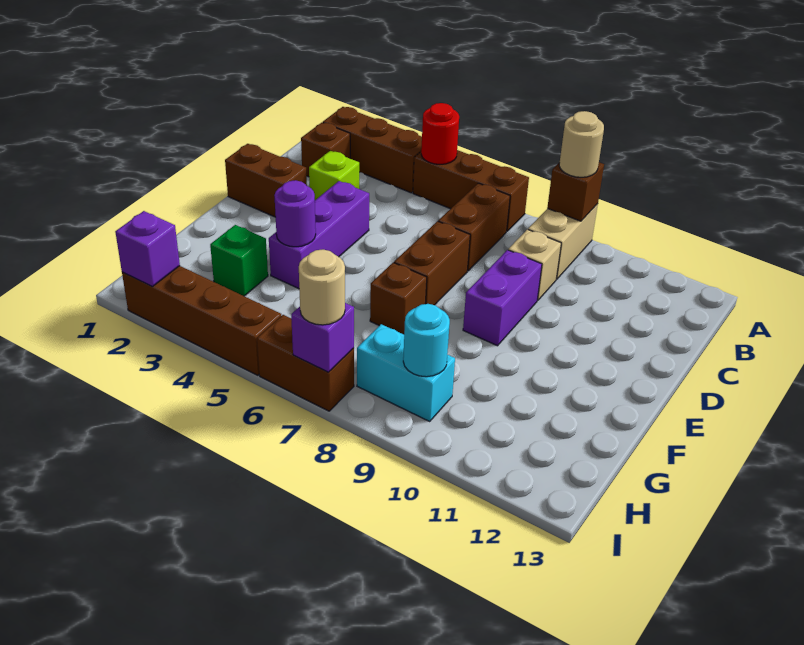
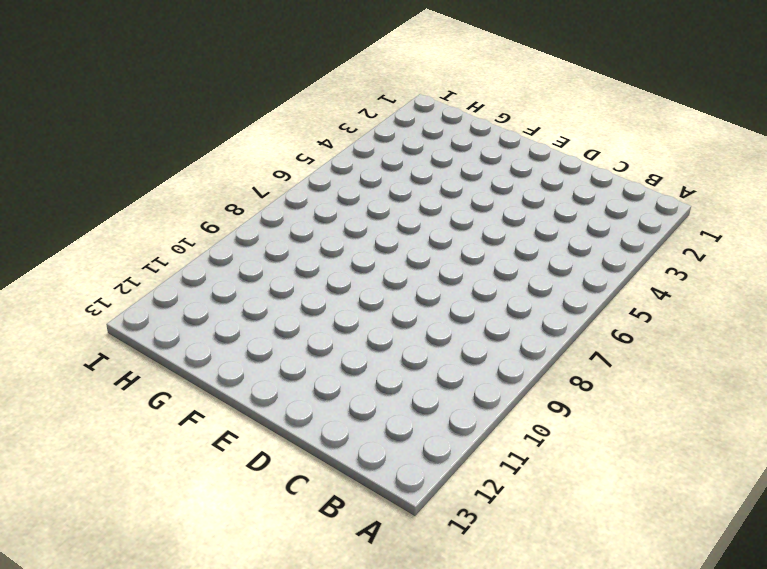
none -> brown 1x3 brick [323,107,422,193]
none -> brown 1x3 brick [413,150,529,231]
none -> tan 1x2 brick [528,204,598,279]

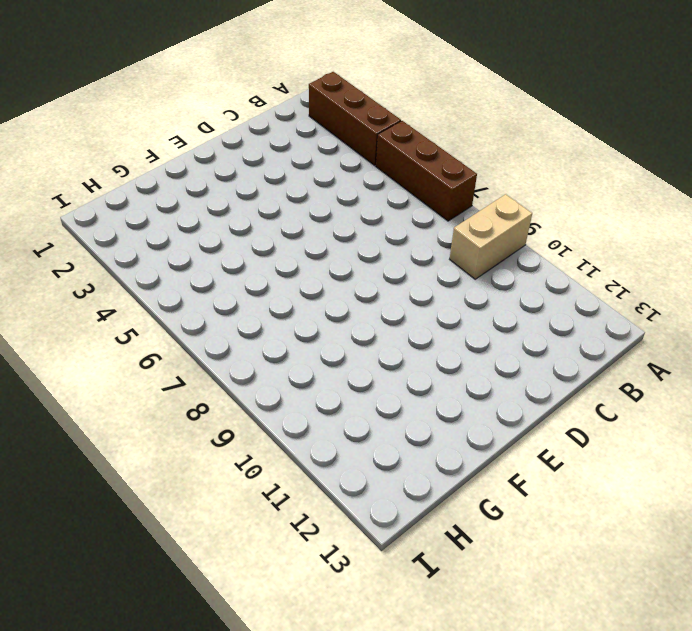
none -> brown 1x1 brick [301,123,350,177]
none -> brown 1x2 brick [438,183,510,271]
none -> lime 1x1 brick [309,151,359,200]

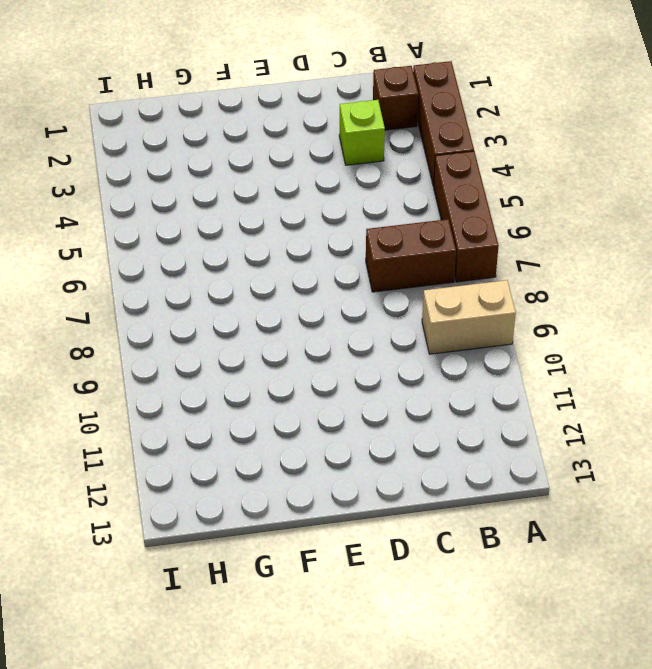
none -> tan 1x1 brick [508,229,561,300]
none -> brown 1x2 brick [225,144,307,217]
none -> purple 1x3 brick [269,181,369,289]

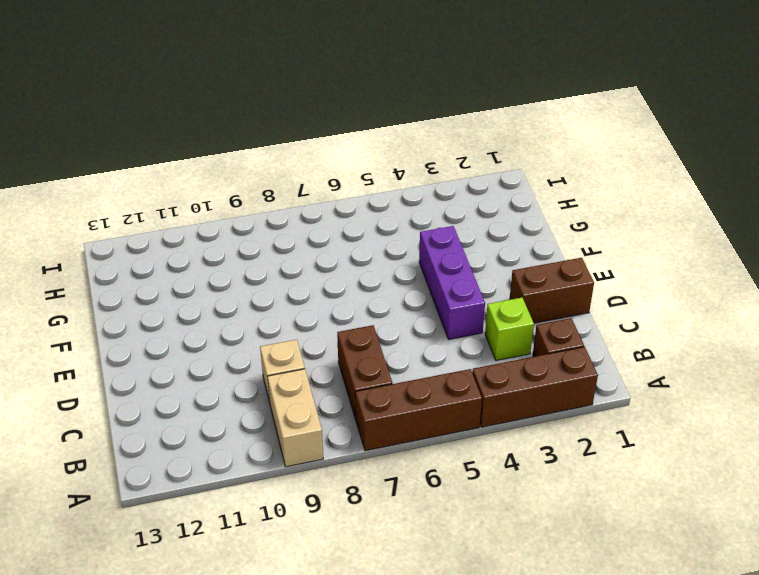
none -> brown 1x2 brick [394,221,470,305]
none -> purple 1x2 brick [463,250,542,346]
none -> brown 1x1 brick [370,263,427,334]

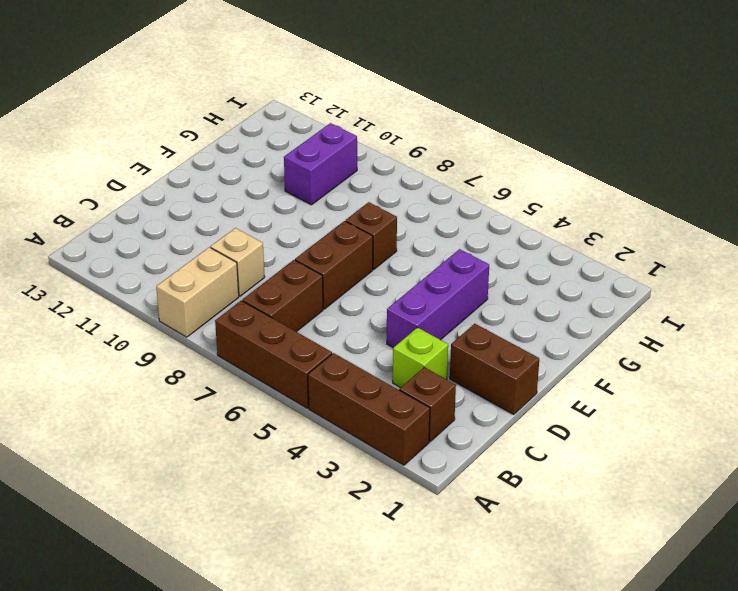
purple 1x2 brick [284,123,357,205] -> purple 1x2 brick moved to [463,250,542,346]
none -> green 1x1 brick [210,225,268,296]
none -> cyan 1x2 brick [357,324,455,421]
none -> brown 1x4 brick [122,266,281,375]

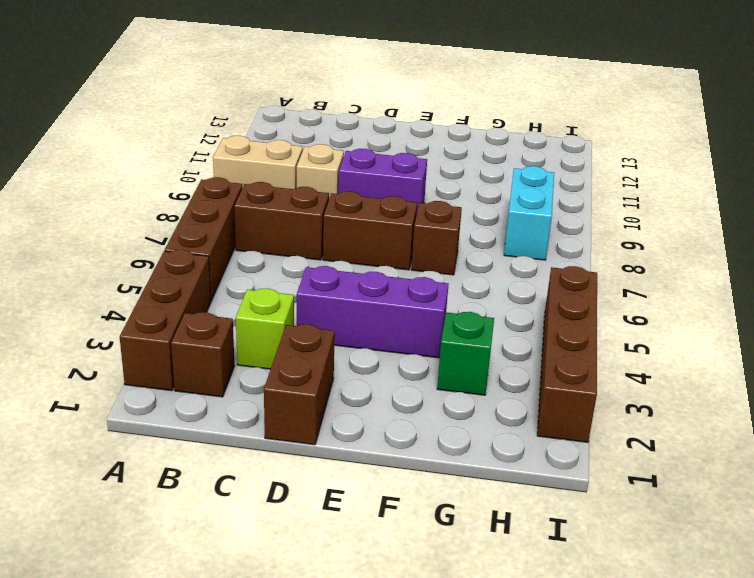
none -> brown 1x2 brick [257,315,354,411]
none -> red 1x1 round brick [421,103,459,164]
none -> brown 1x1 brick [547,162,604,221]

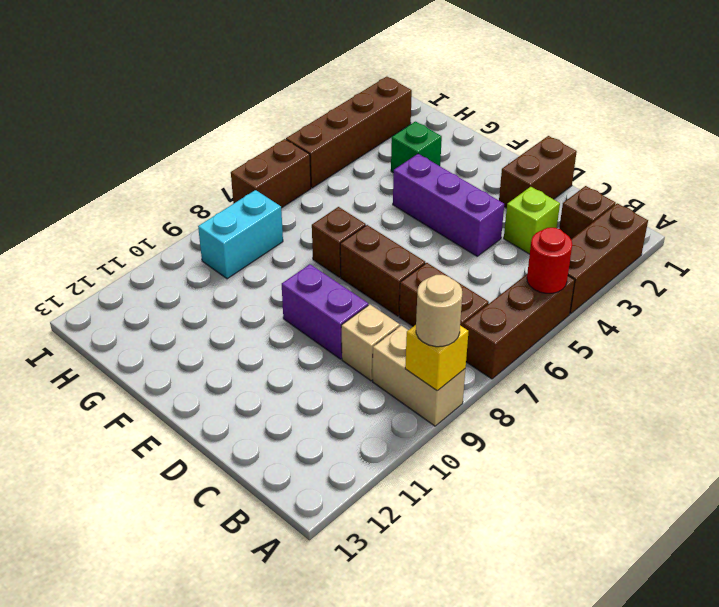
yellow 1x1 brick [405,325,469,390] -> brown 1x1 brick [547,162,604,221]
none -> purple 1x1 round brick [274,180,316,247]
none -> cyan 1x1 round brick [403,304,450,377]
none -> purple 1x1 brick [115,211,180,287]

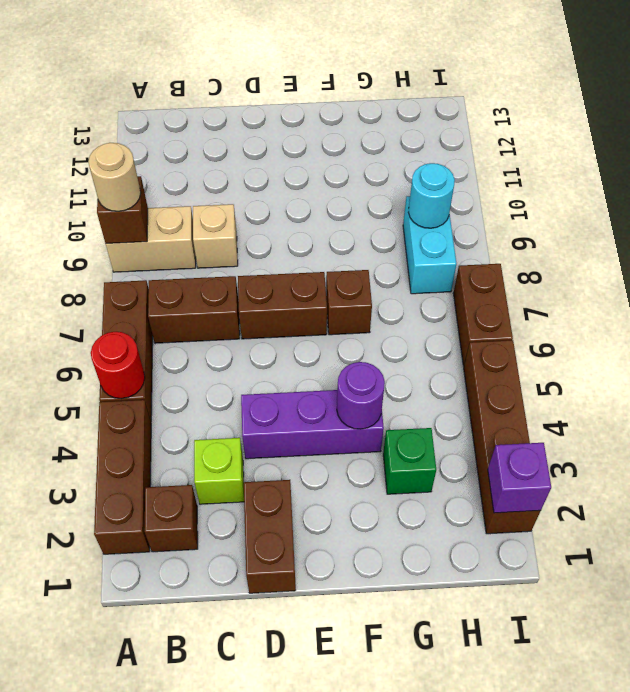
none -> purple 1x2 brick [463,250,542,346]
none -> purple 1x1 brick [291,303,354,372]
none -> tan 1x1 round brick [299,250,345,325]

